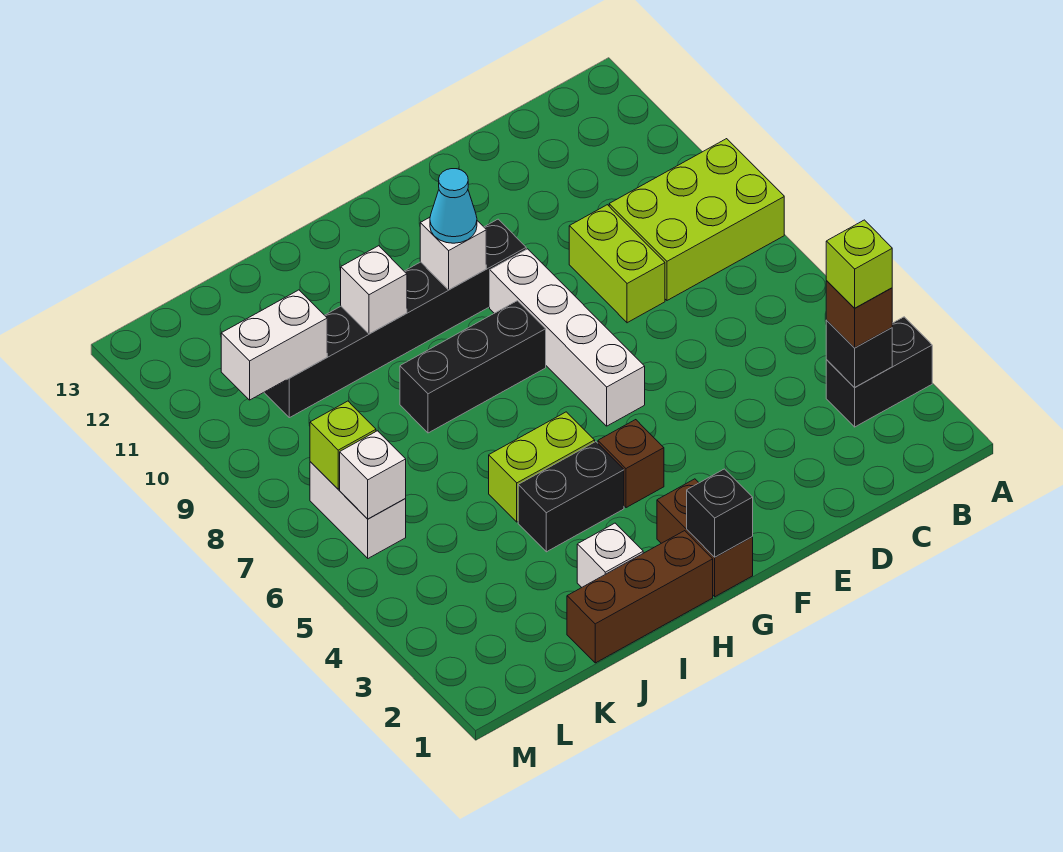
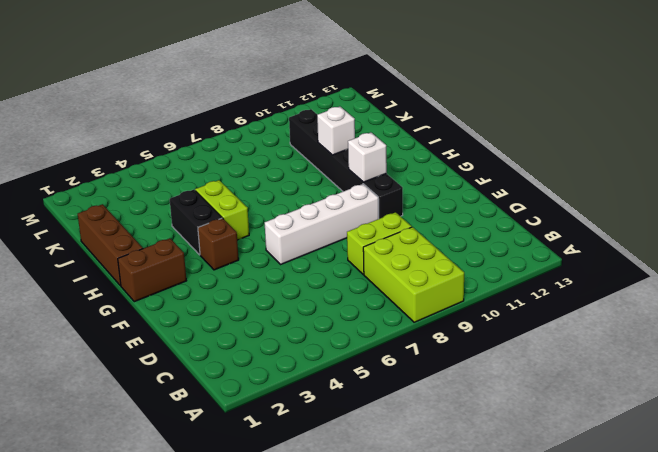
none -> black 1x2 brick [826,317,932,427]
none -> black 1x3 brick [400,301,546,433]
none -> white 1x1 brick [577,523,643,587]

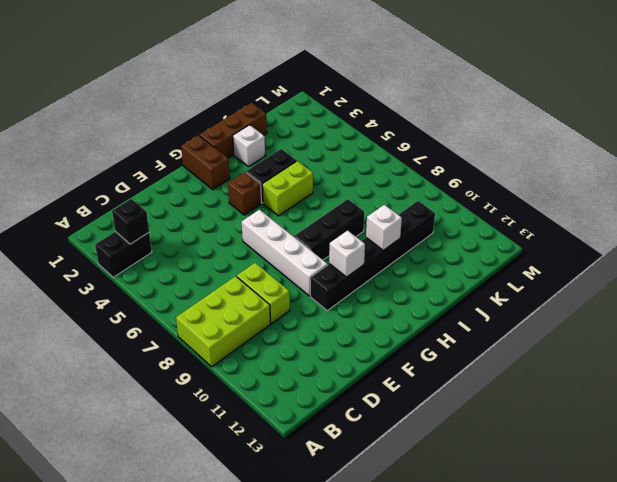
none -> white 1x2 brick [310,462,406,558]
none -> black 1x1 brick [687,469,753,557]
none -> white 1x2 brick [221,290,327,400]

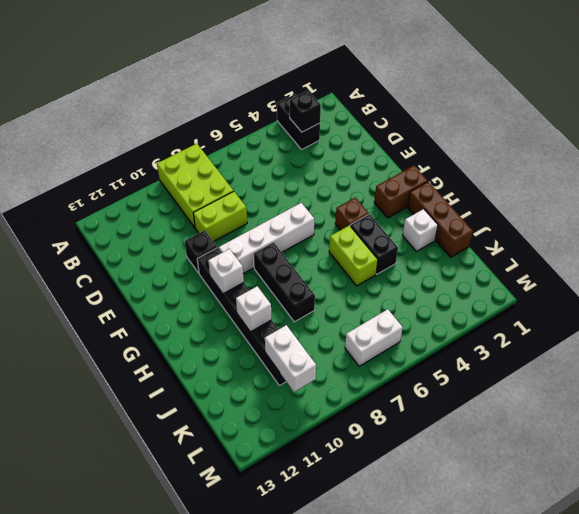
black 1x1 brick [185,230,217,273] -> black 1x1 brick moved to [687,469,753,557]
none -> white 1x1 brick [340,431,406,519]
none -> lime 1x1 brick [310,401,376,489]
none -> brown 1x1 brick [826,281,892,348]

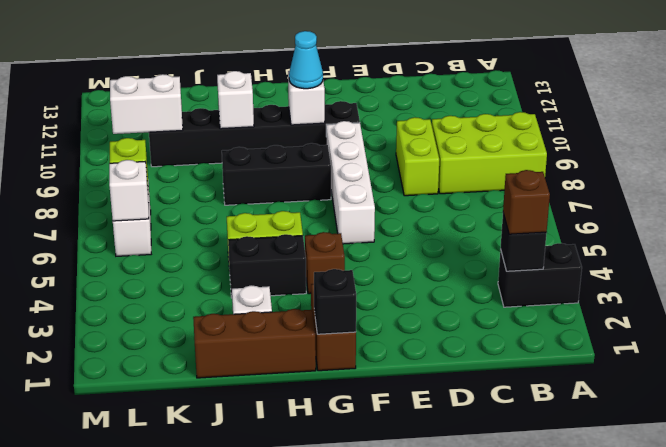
none -> lime 1x1 brick [826,220,892,308]

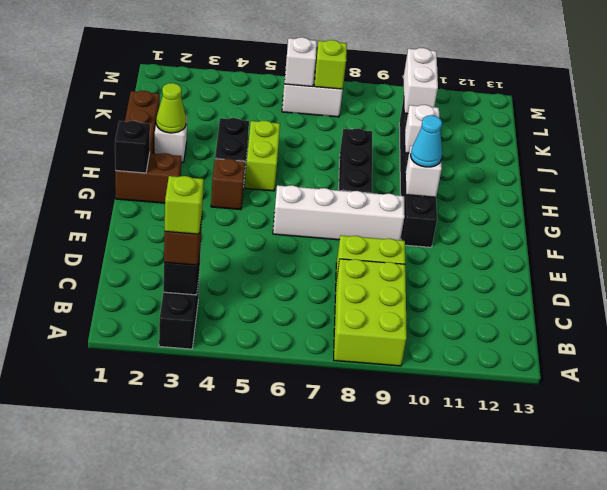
lime 1x1 cone [156,83,186,133] -> none

